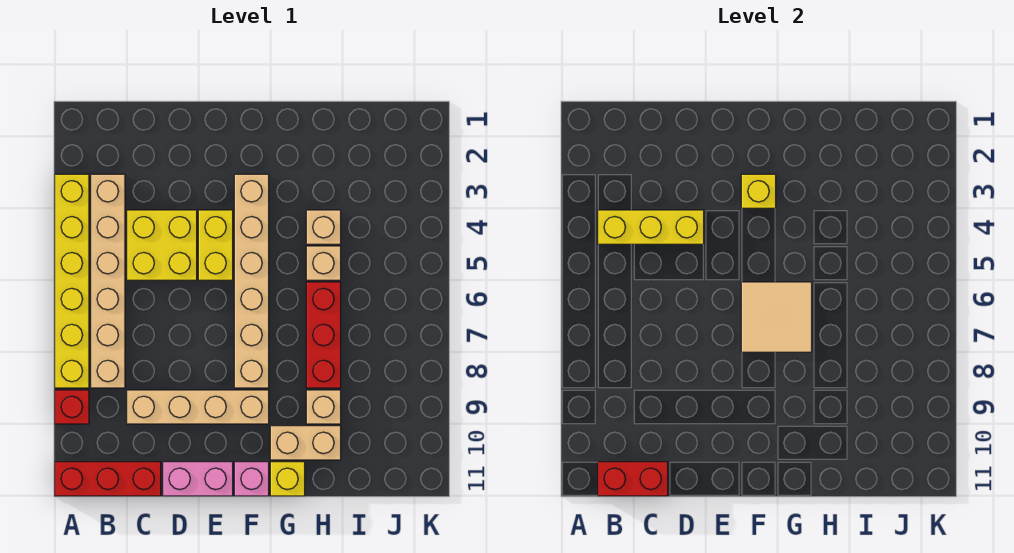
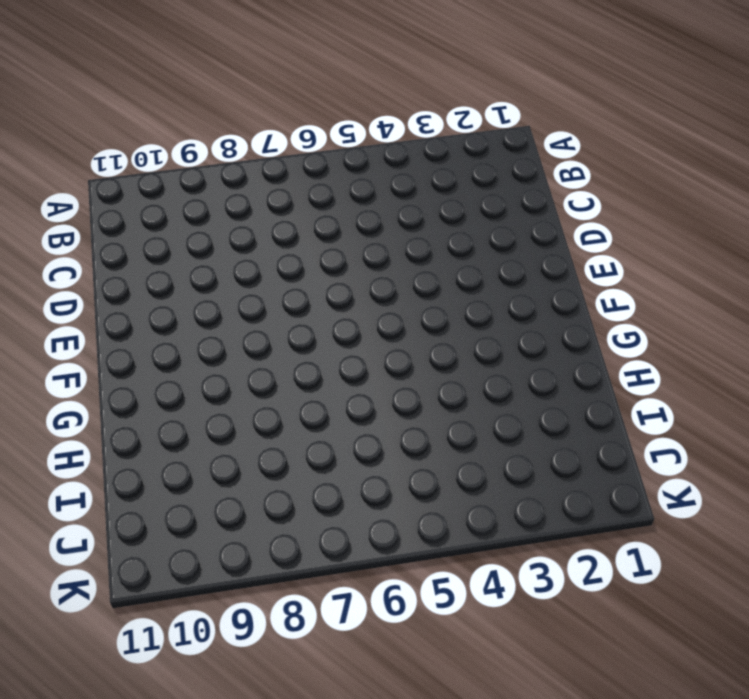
none -> yellow 1x6 brick [55,174,89,388]
none -> red 1x1 brick [55,390,89,424]
none -> red 1x3 brick [55,462,161,496]

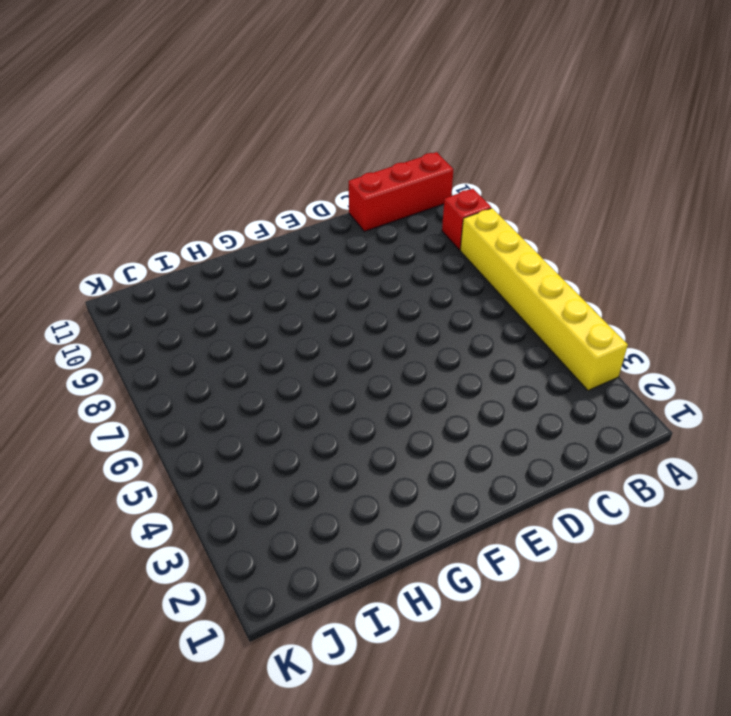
none -> tan 1x6 brick [91,174,125,388]
none -> yellow 2x2 brick [127,210,197,280]
none -> tan 1x4 brick [127,390,269,424]

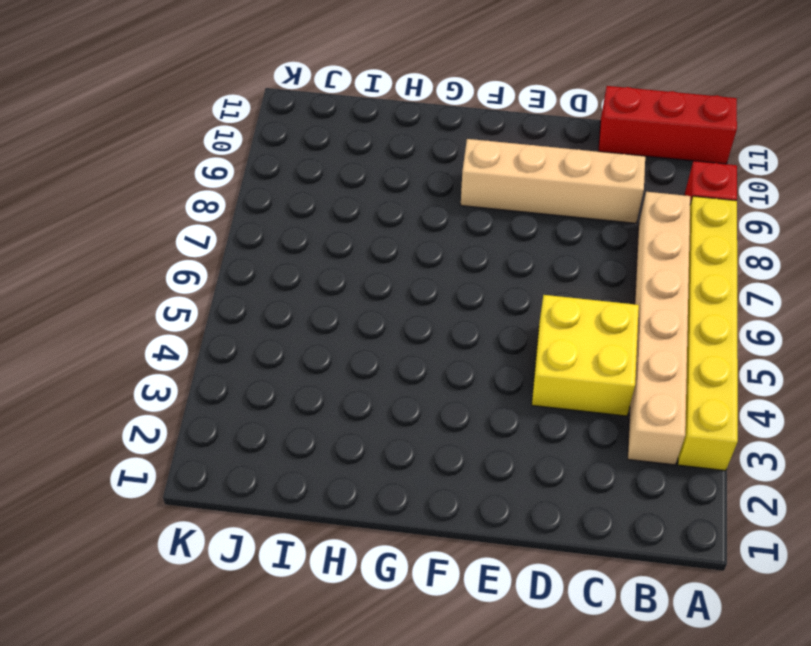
none -> pink 1x2 brick [163,462,233,496]
none -> yellow 1x2 brick [198,210,233,280]
none -> tan 1x6 brick [234,174,269,388]

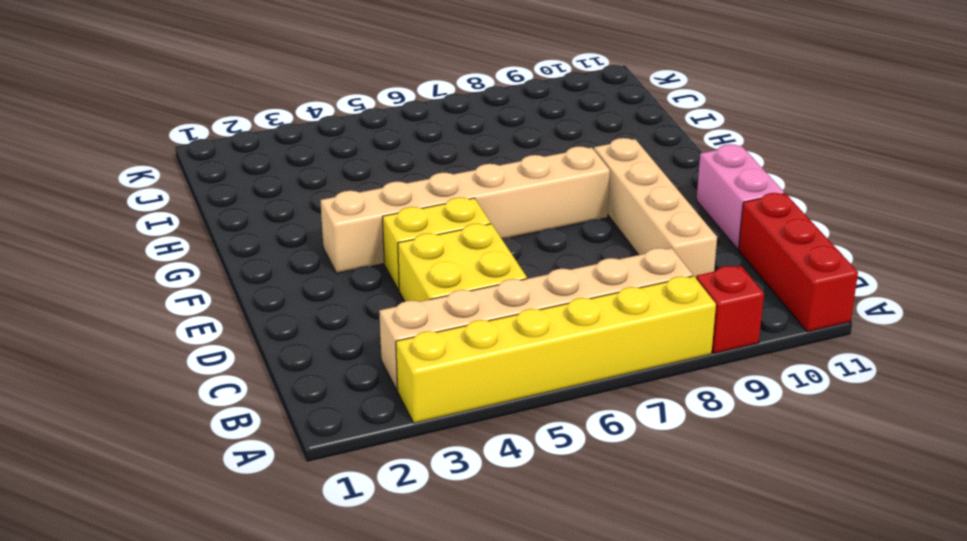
none -> pink 1x1 brick [234,462,269,496]
none -> tan 1x2 brick [270,426,341,460]
none -> yellow 1x1 brick [270,462,305,496]

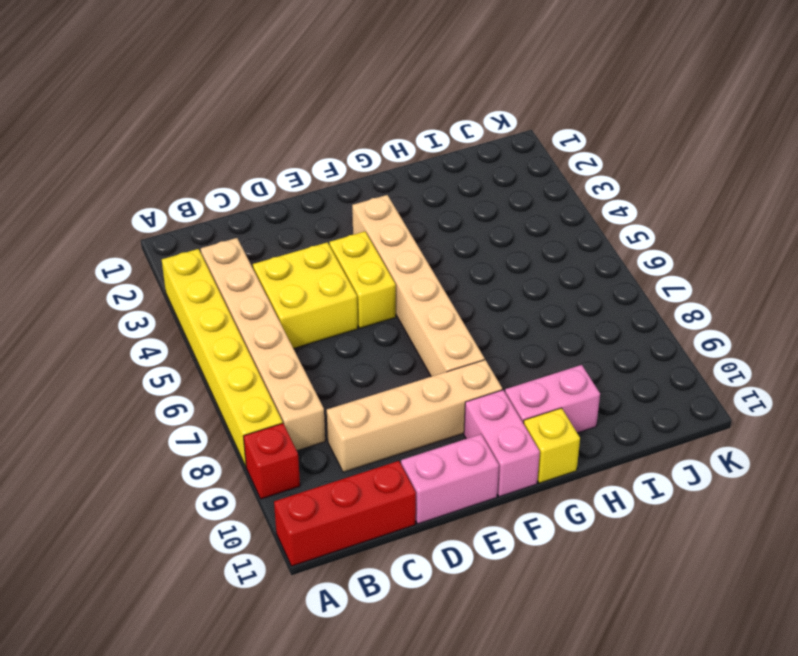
pink 1x2 brick [464,390,540,497] -> pink 1x1 brick [234,462,269,496]
pink 1x2 brick [505,365,600,433] -> tan 1x2 brick [270,426,341,460]
none -> tan 1x1 brick [306,210,341,244]
none -> tan 1x1 brick [306,246,341,280]
none -> red 1x3 brick [306,282,341,388]

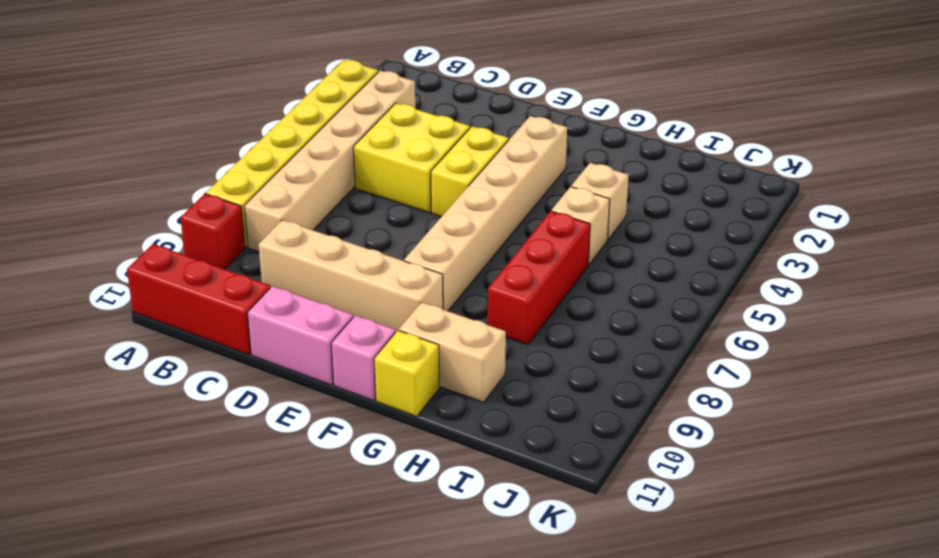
none -> tan 1x1 brick [306,390,341,424]
none -> yellow 1x3 brick [598,210,704,244]
none -> red 1x2 brick [598,462,668,496]

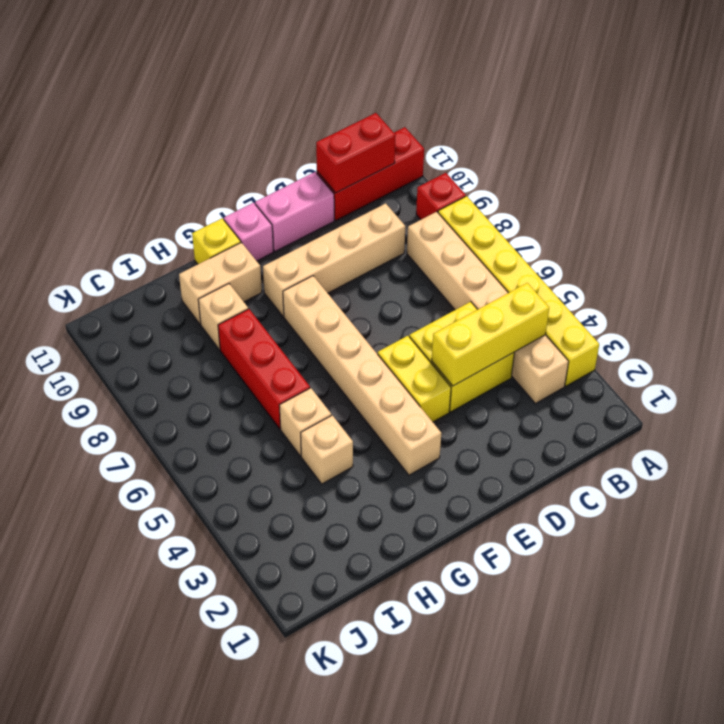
none -> yellow 1x1 brick [741,174,776,208]
none -> tan 2x2 tile [741,282,812,352]

